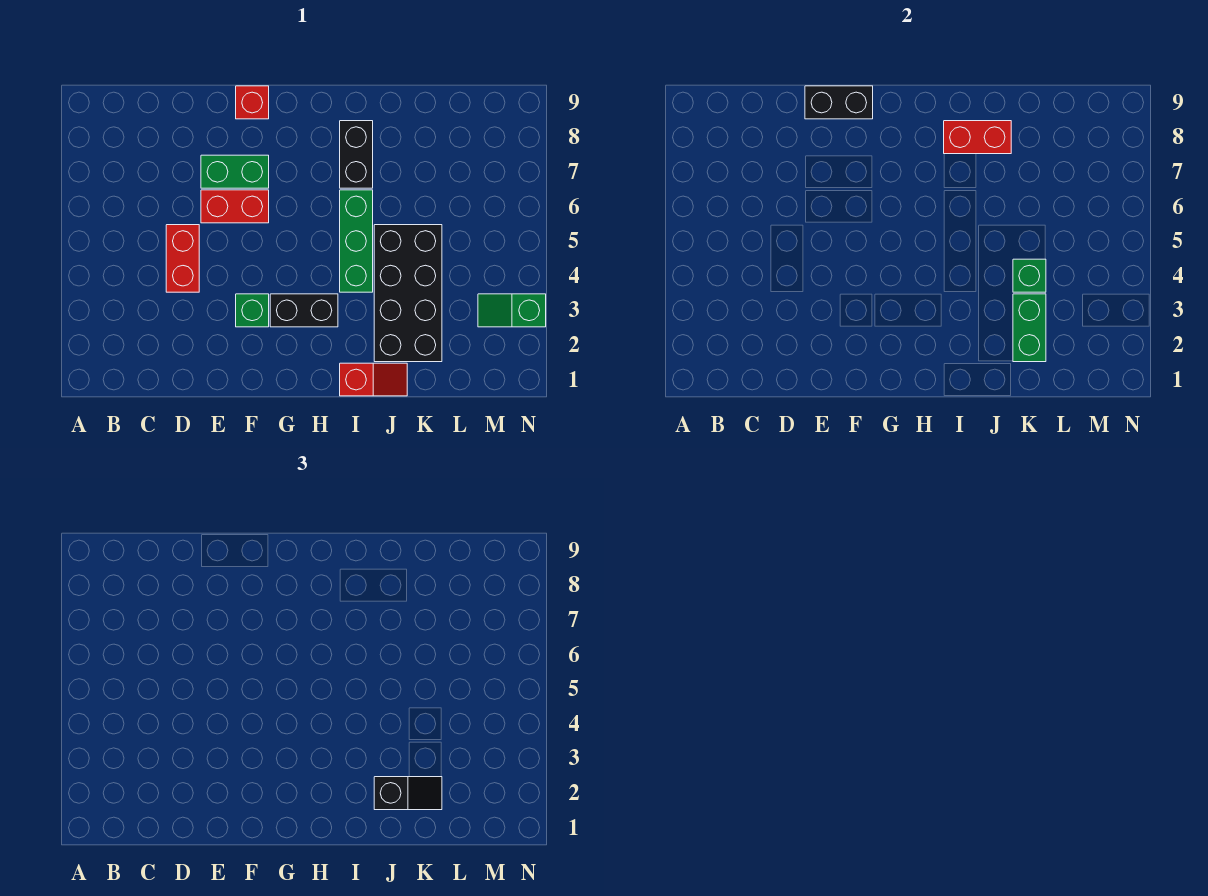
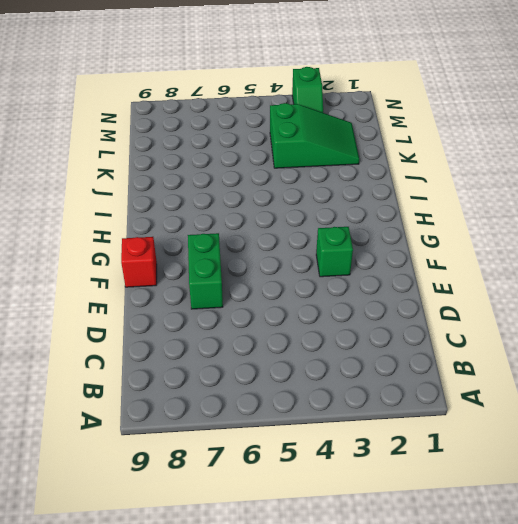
green 2x3 slope [270,103,359,168] -> black 2x4 brick [374,225,442,362]
none -> red 1x2 brick [166,225,199,292]
none -> red 1x2 brick [201,190,269,223]
none -> black 1x2 brick [270,294,338,327]

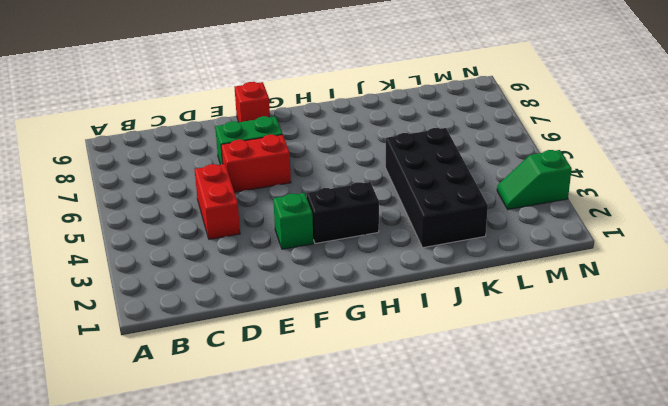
none -> red 1x2 slope [340,363,407,396]
none -> green 1x3 brick [340,190,373,292]
none -> black 1x2 brick [340,121,373,188]

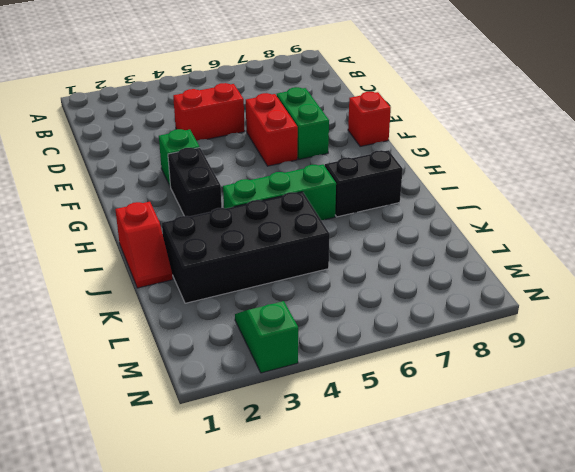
none -> black 1x2 brick [805,86,873,119]
none -> red 1x2 brick [944,121,1011,154]
none -> green 1x2 brick [1013,294,1046,362]

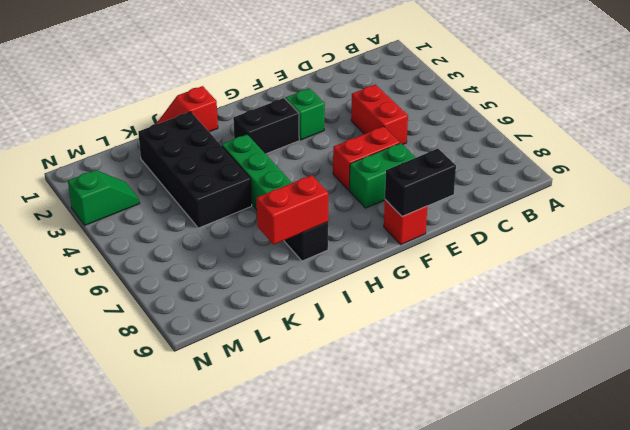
none -> green 1x2 brick [1013,294,1046,362]
none -> green 1x1 brick [1013,259,1046,292]
none -> black 1x2 slope [374,777,442,810]

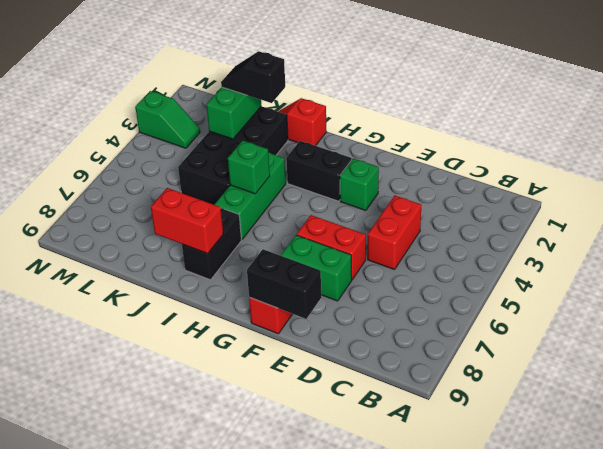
green 1x1 brick [228,140,270,194] -> green 1x1 brick moved to [1013,259,1046,292]

